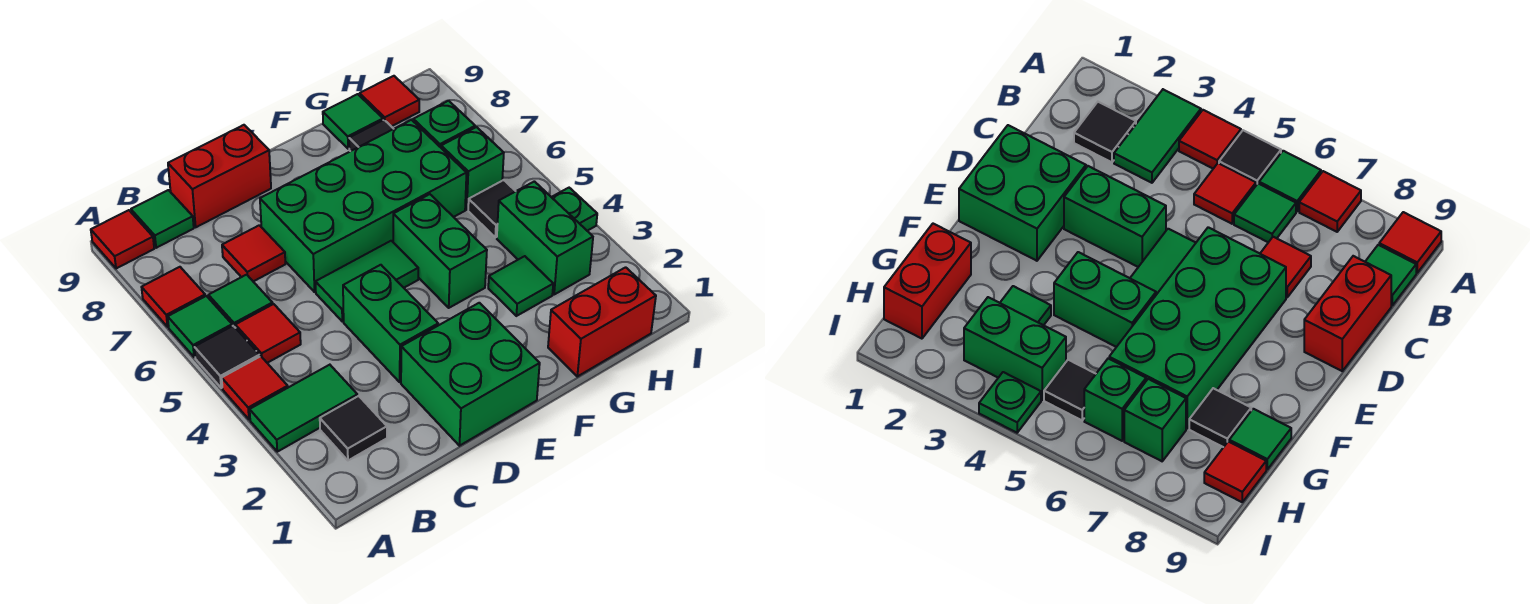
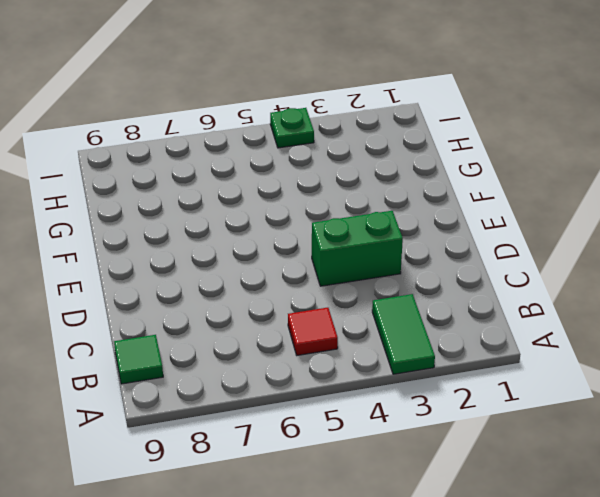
none -> red 1x1 tile [222,356,288,419]
none -> black 1x1 tile [194,326,260,388]
none -> green 1x1 tile [168,296,232,357]

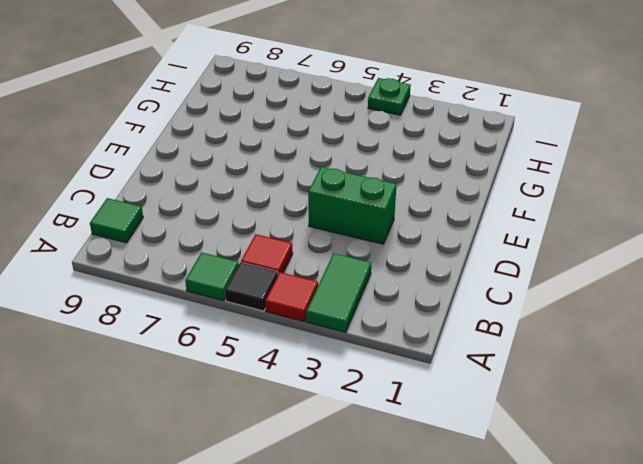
none -> red 1x1 tile [142,267,205,327]
none -> red 1x1 tile [91,210,154,269]
none -> black 1x1 tile [320,396,387,460]

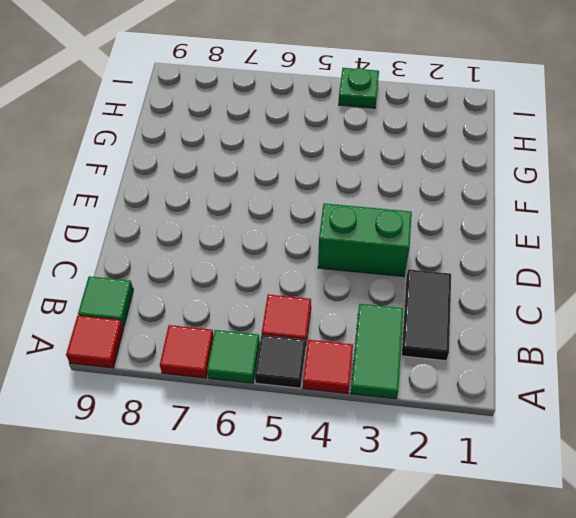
black 1x2 tile [402,269,451,361] -> black 1x1 tile [320,396,387,460]
none -> green 1x1 tile [208,275,273,328]
none -> red 1x1 tile [222,225,285,281]
none -> red 1x2 brick [168,125,271,227]

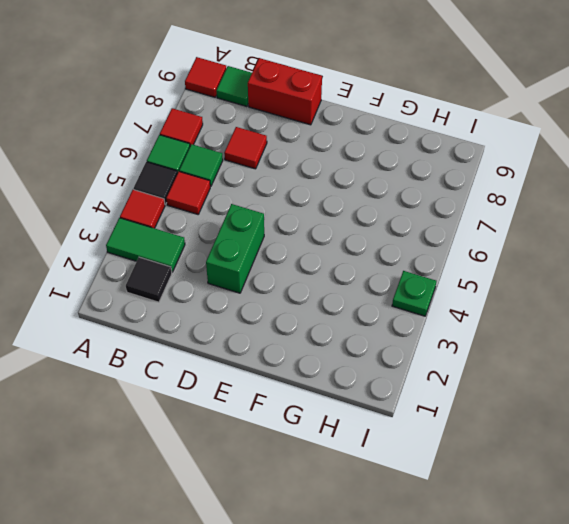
none -> green 2x2 brick [401,303,540,446]
none -> green 1x2 tile [316,241,418,321]
none -> green 2x4 brick [260,120,466,292]

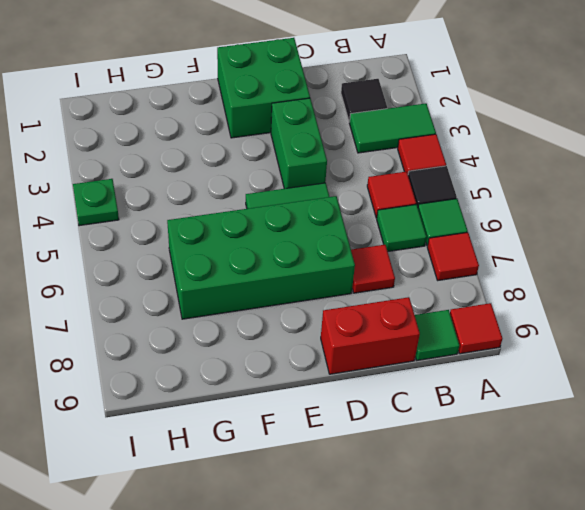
none -> green 1x2 brick [393,194,487,308]
none -> red 1x2 brick [548,267,656,377]
none -> green 1x1 tile [488,256,553,316]

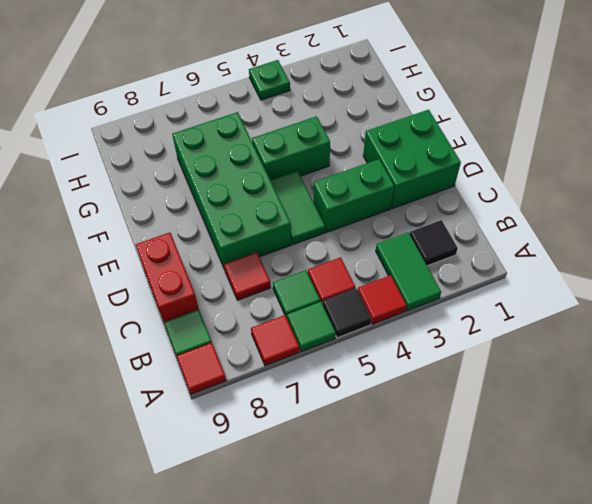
none -> red 1x2 brick [548,267,656,377]
none -> green 1x1 tile [488,256,553,316]
none -> black 1x1 tile [349,120,393,151]

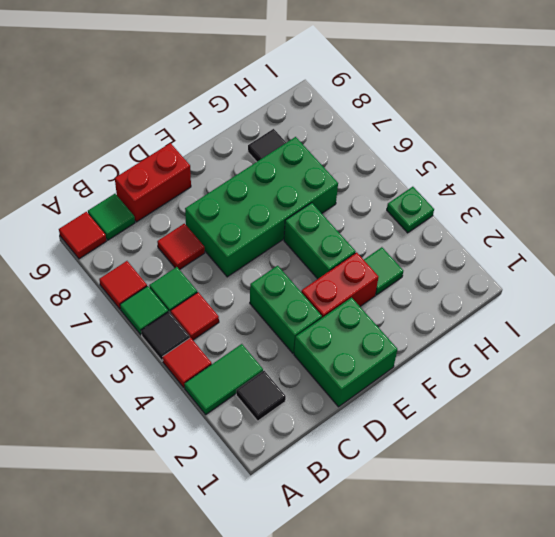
red 1x2 brick [301,252,379,318] -> red 1x2 brick moved to [548,267,656,377]
none -> green 1x2 tile [316,241,418,321]
none -> green 1x1 tile [323,94,383,149]
none -> green 1x2 brick [497,181,593,295]

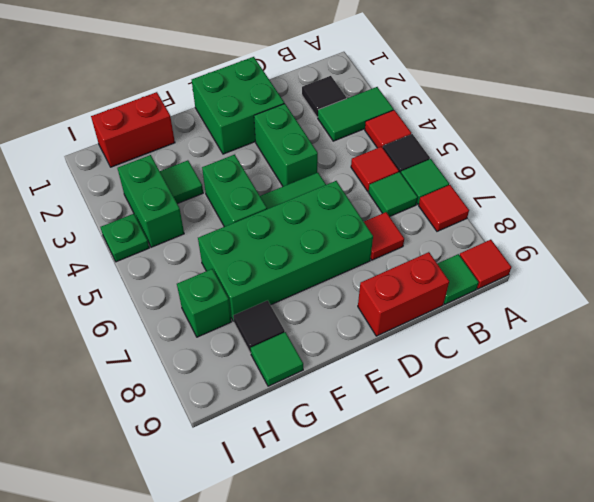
none -> black 1x1 tile [468,180,516,237]
none -> green 1x1 brick [441,127,504,210]
none -> red 1x1 tile [360,76,419,126]

